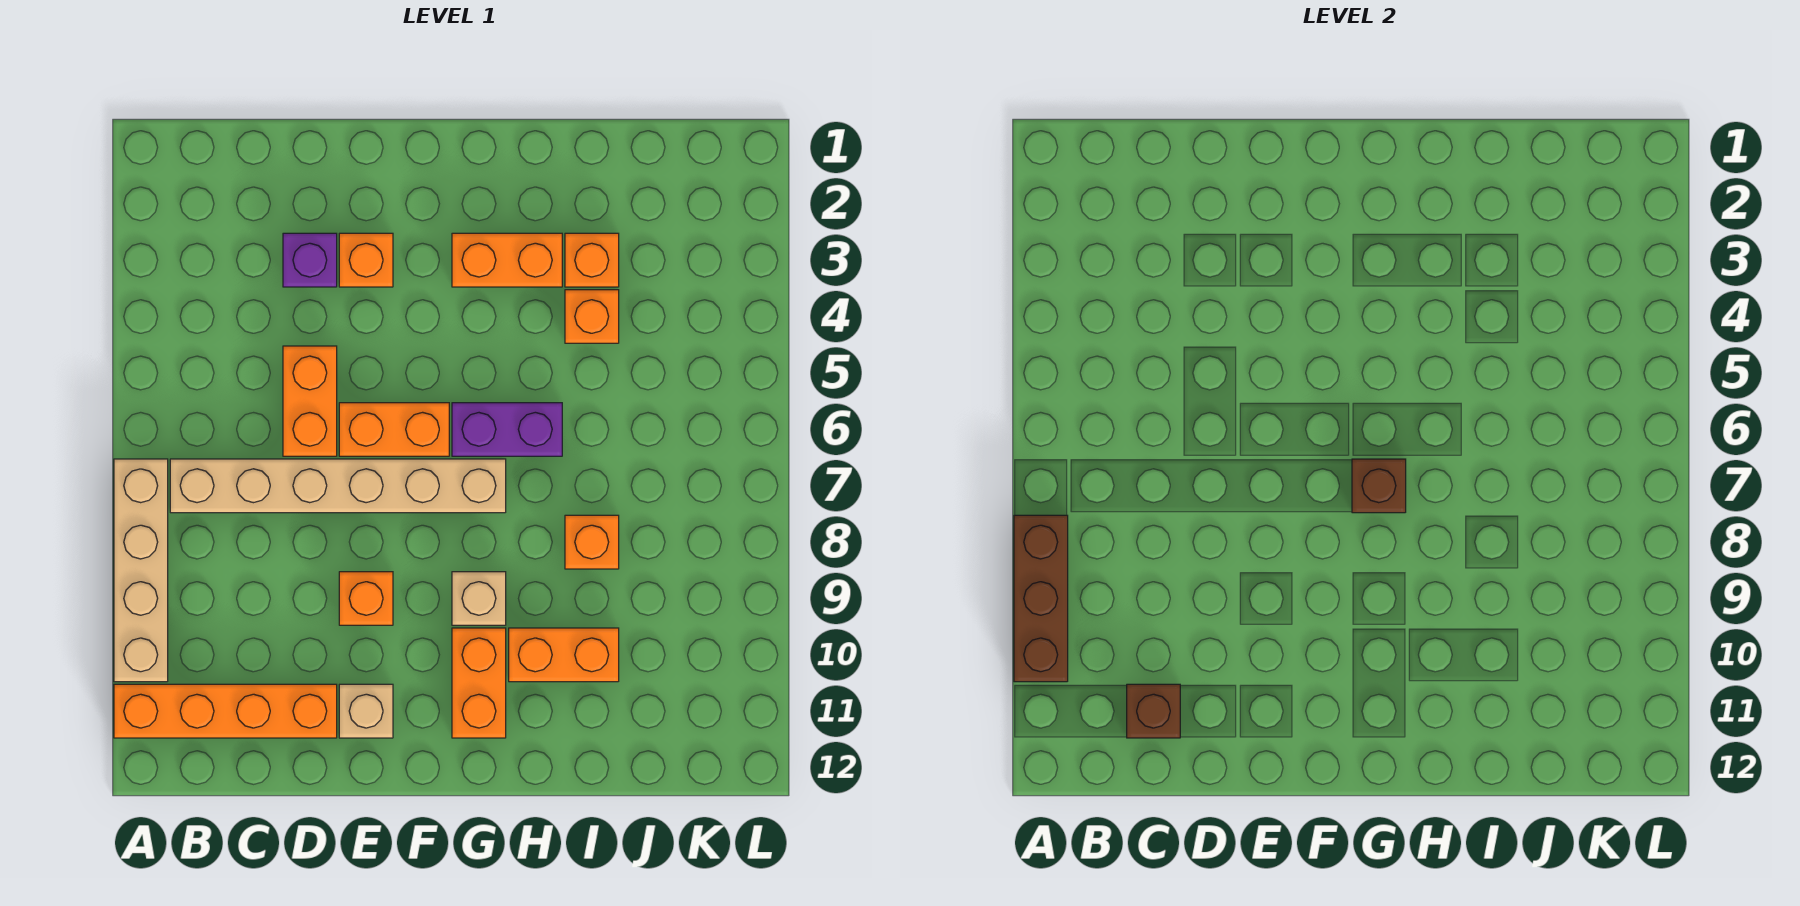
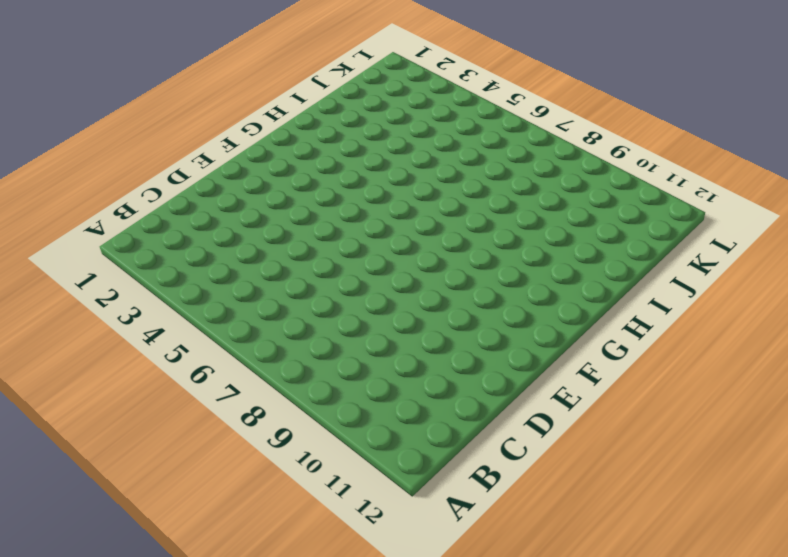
none -> tan 1x4 brick [114,459,168,682]
none -> orange 1x4 brick [114,684,337,738]
none -> tan 1x6 brick [170,459,506,513]

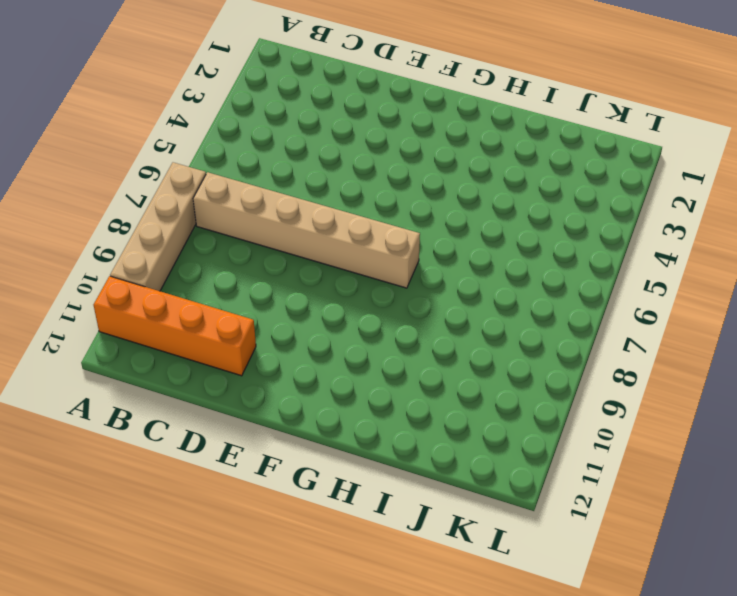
none -> purple 1x1 brick [283,233,337,287]
none -> orange 1x2 brick [283,346,337,456]
none -> orange 1x1 brick [339,233,393,287]

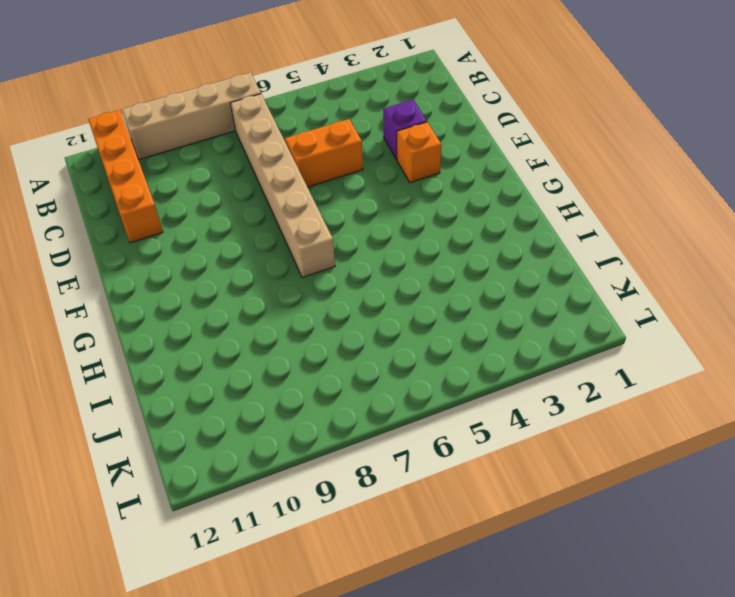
none -> orange 1x2 brick [339,403,449,456]
none -> orange 1x1 brick [339,572,393,625]
none -> tan 1x1 brick [339,684,393,738]

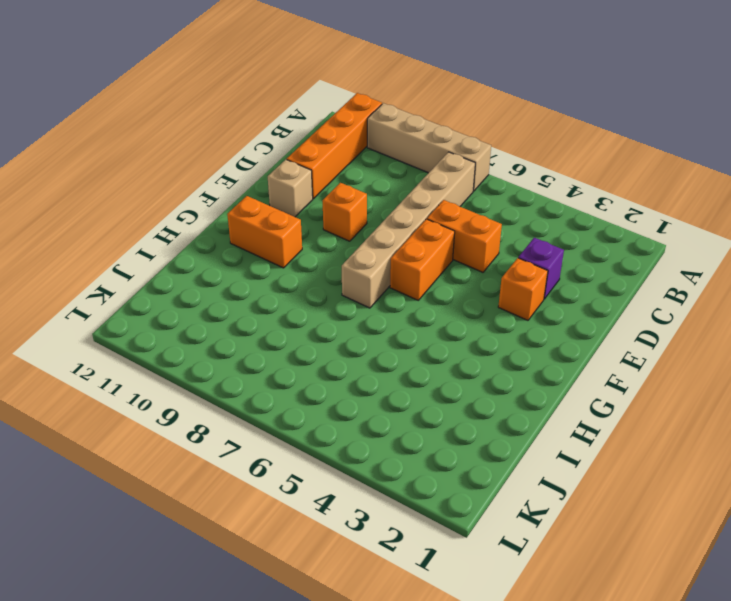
none -> orange 1x2 brick [452,233,562,287]
none -> purple 1x2 brick [452,403,562,456]
none -> tan 1x1 brick [452,572,506,625]

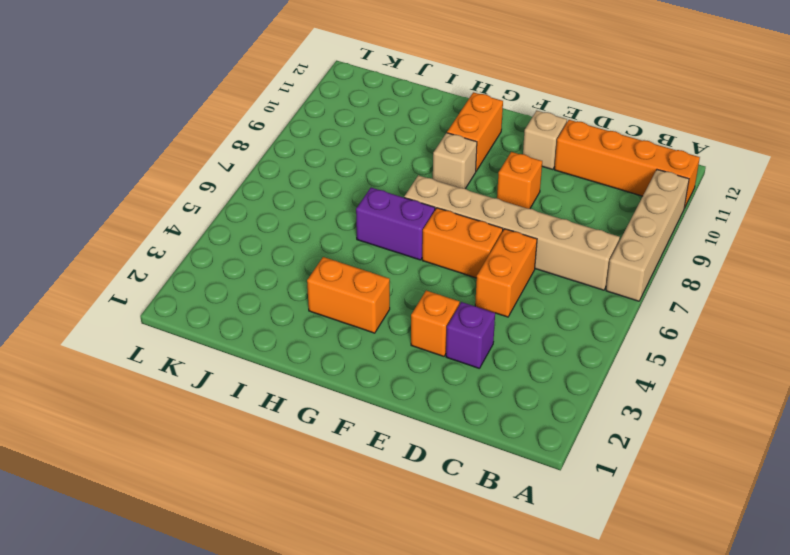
none -> orange 1x2 brick [509,628,619,682]
none -> orange 1x1 brick [565,233,619,287]
none -> orange 1x1 brick [565,290,619,343]

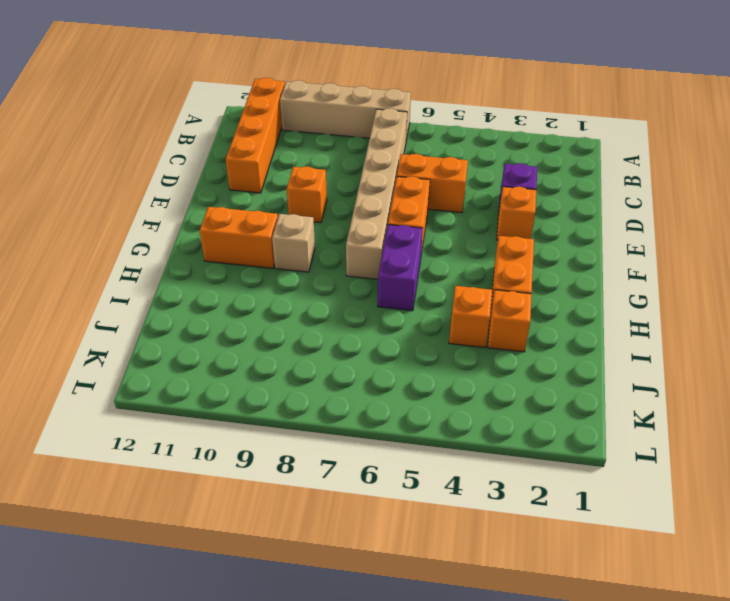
none -> tan 1x1 brick [339,684,393,738]
none -> orange 1x2 brick [509,628,619,682]
none -> orange 1x1 brick [565,515,619,569]

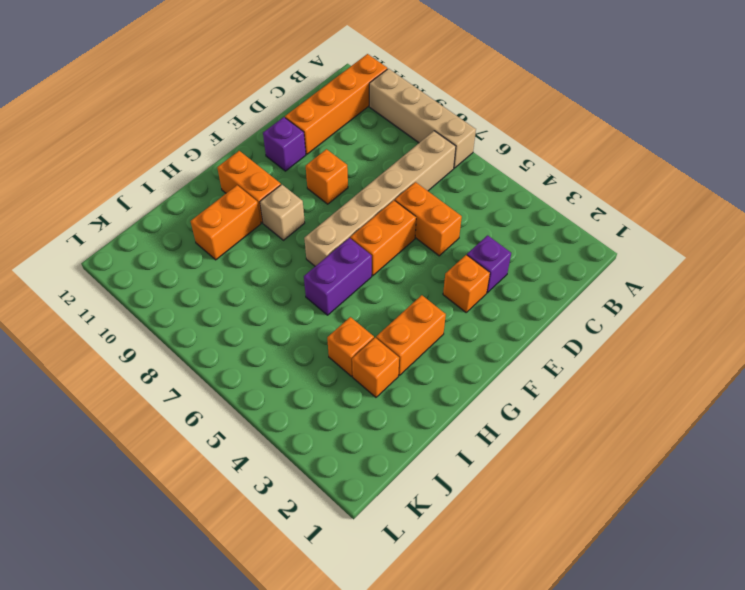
purple 1x1 brick [263,117,306,171] -> tan 1x1 brick [339,684,393,738]
none -> orange 1x1 brick [565,515,619,569]
none -> brown 1x3 brick [1014,515,1068,682]
none -> brown 1x1 brick [1127,684,1180,738]

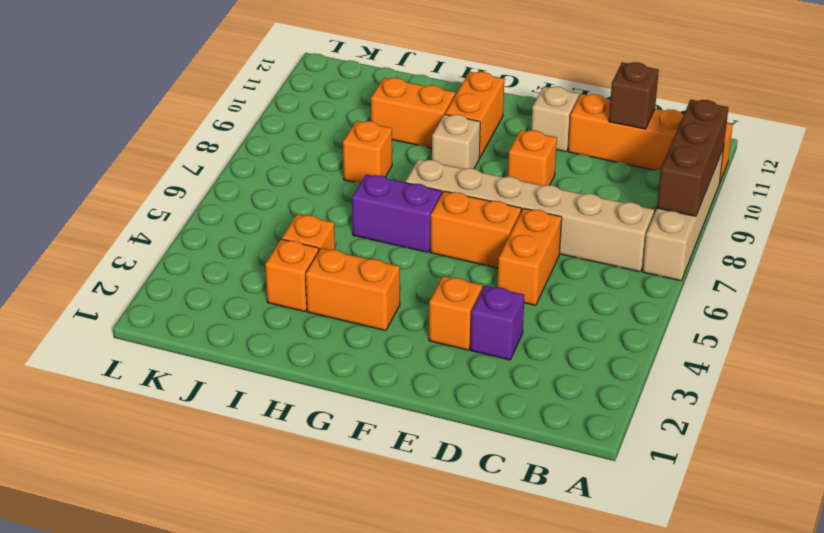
none -> brown 1x1 brick [1352,459,1406,513]

